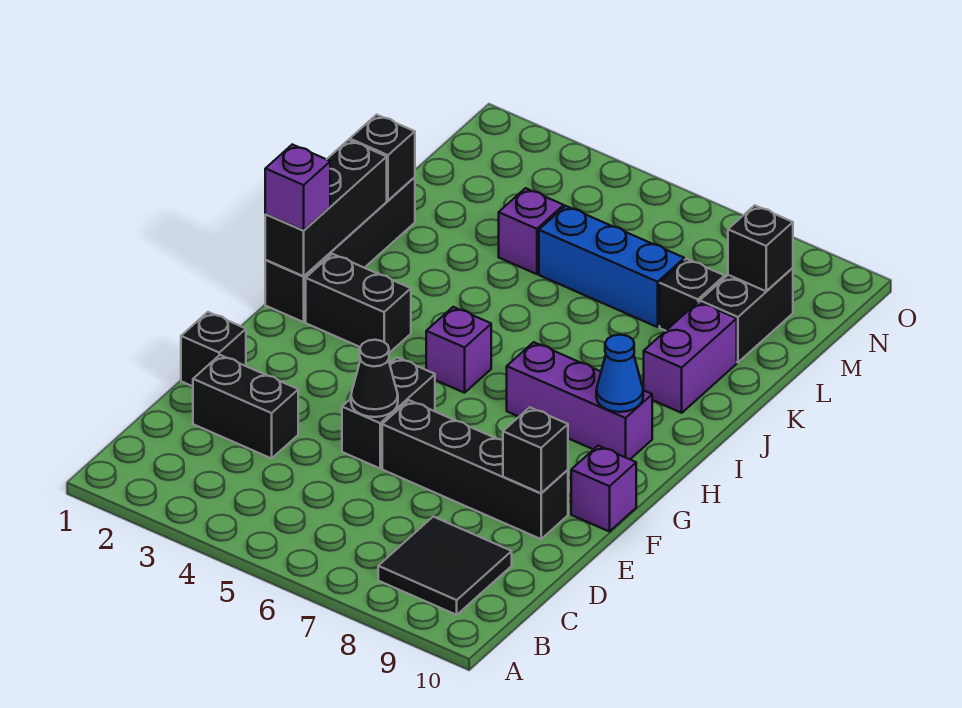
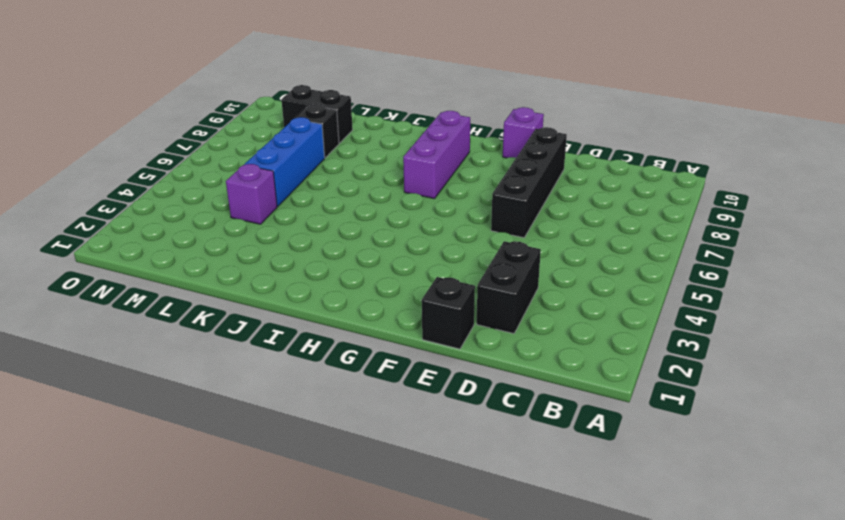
none -> black 2x2 tile [378,517,512,615]
none -> black 1x2 brick [342,358,435,468]
none -> black 1x4 brick [265,177,415,322]

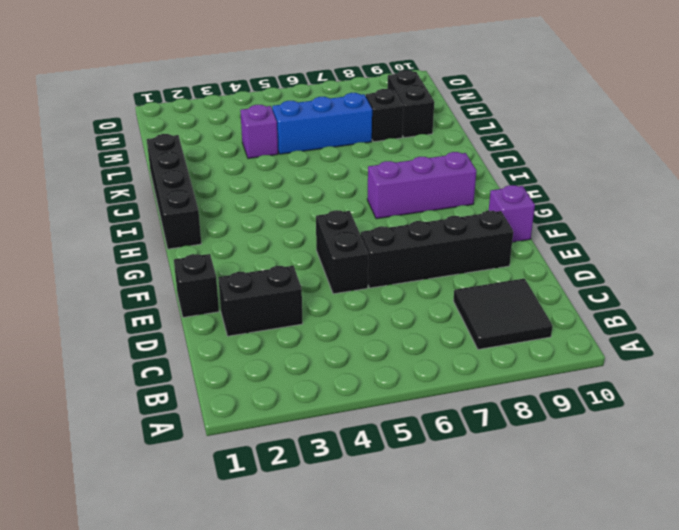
none -> black 1x2 brick [306,254,411,353]
none -> purple 1x1 brick [426,307,491,393]
none -> purple 1x2 brick [644,302,737,413]

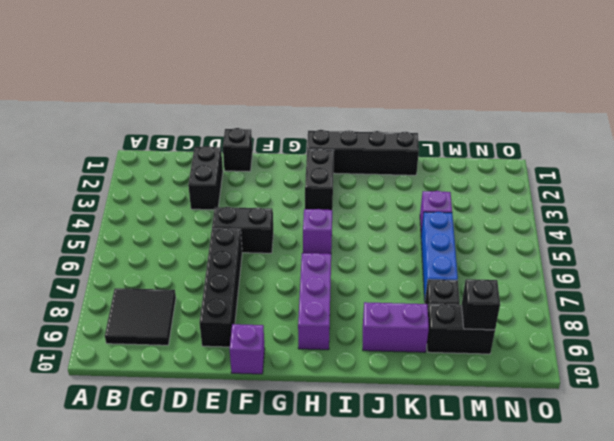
none -> black 1x1 cone [351,340,398,417]
none -> black 1x1 brick [503,407,568,493]
none -> black 1x3 brick [265,140,387,276]

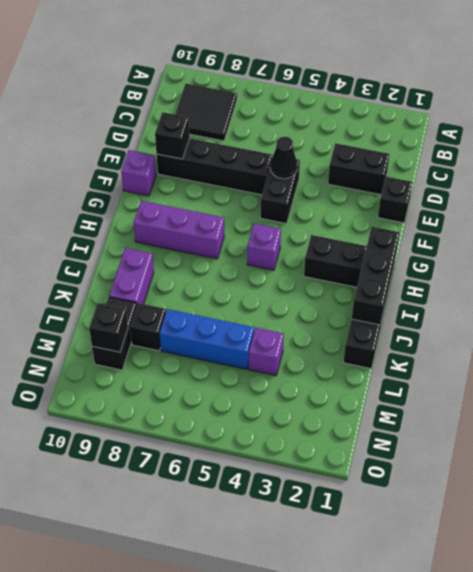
none -> blue 1x1 cone [596,335,643,412]
none -> black 1x1 brick [350,115,415,200]
none -> purple 1x1 brick [265,145,330,230]

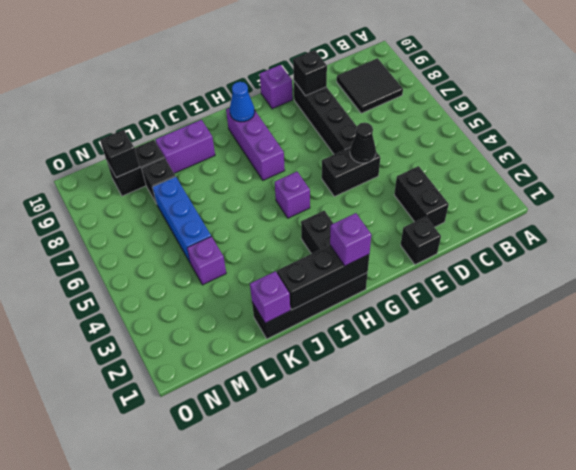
purple 1x1 brick [250,271,290,323] -> black 1x1 brick [350,115,415,200]

